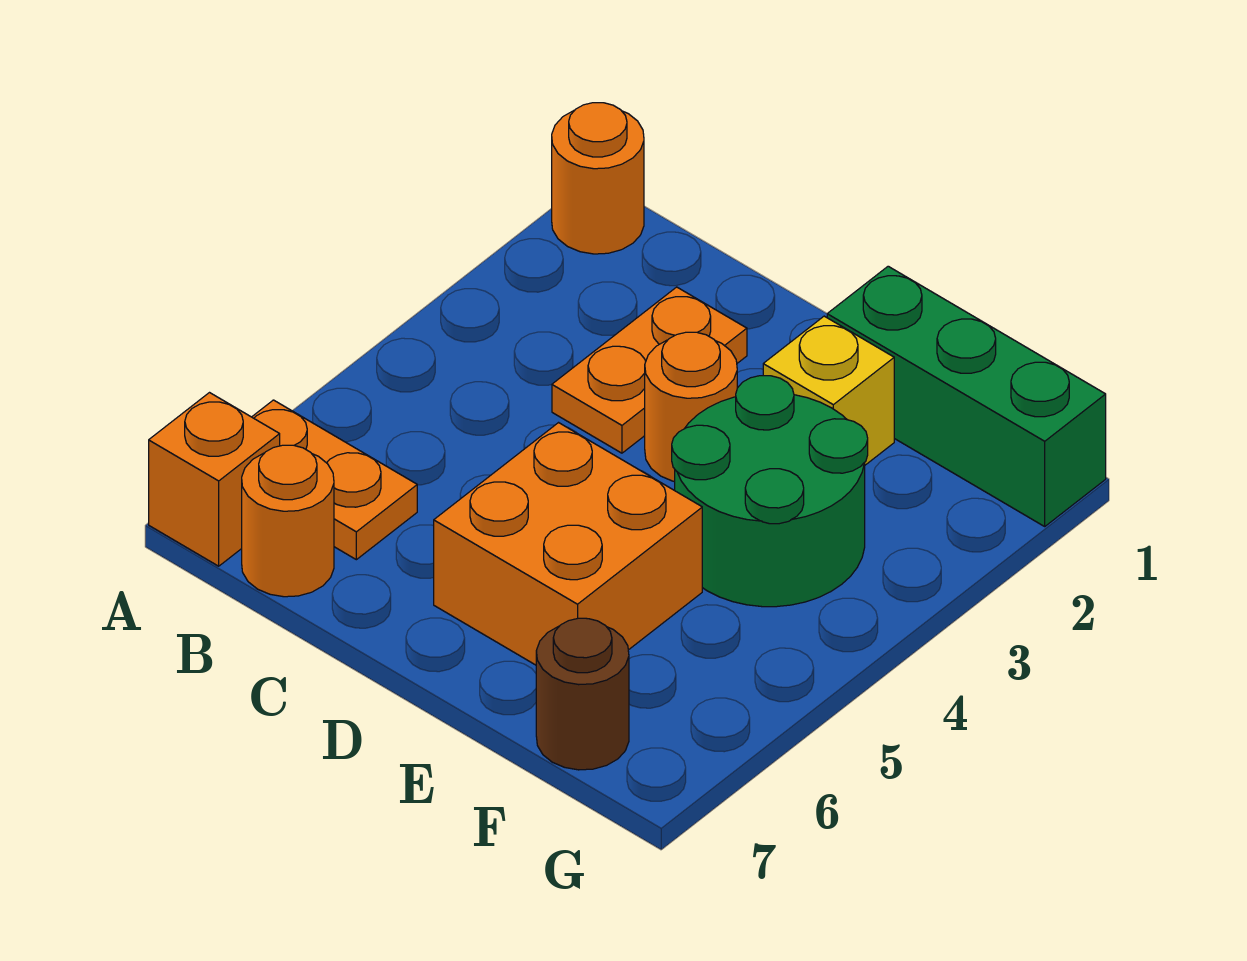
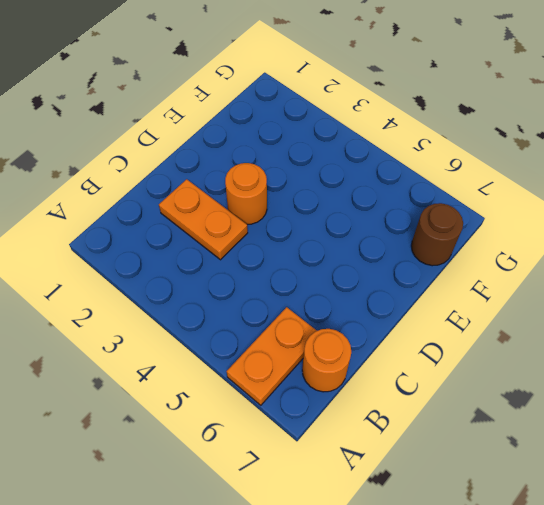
none -> orange 1x1 round brick [552,103,644,254]
none -> orange 1x1 brick [149,393,280,566]

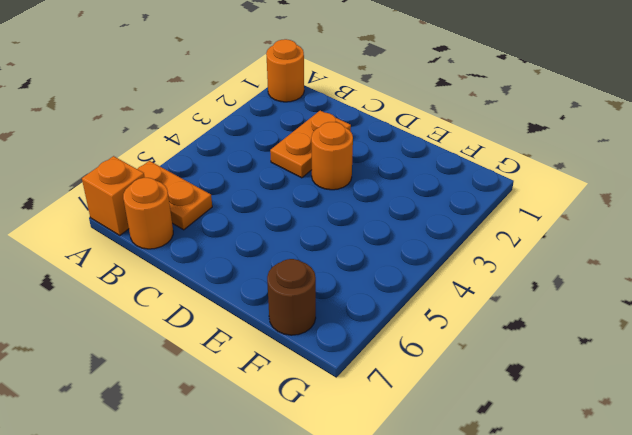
none -> orange 2x2 brick [434,423,702,665]
none -> green 1x3 brick [827,266,1106,526]

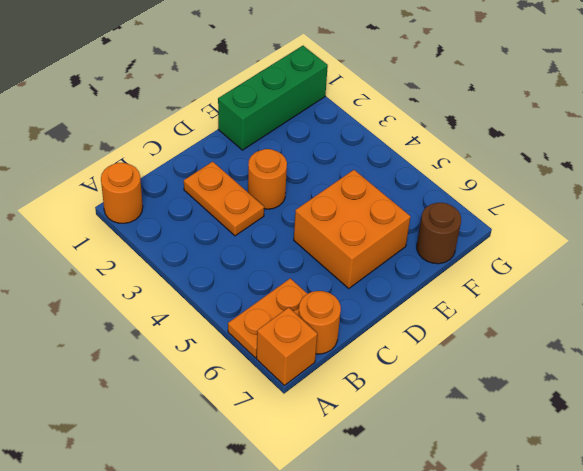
none -> yellow 1x1 brick [763,316,894,465]
none -> green 2x2 round brick [672,376,868,607]

